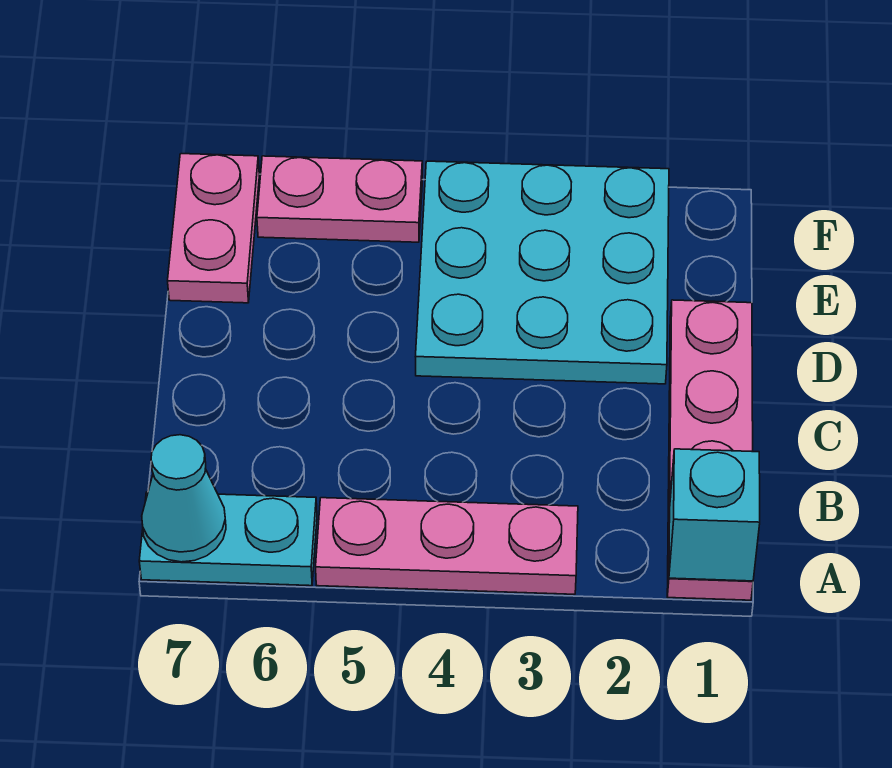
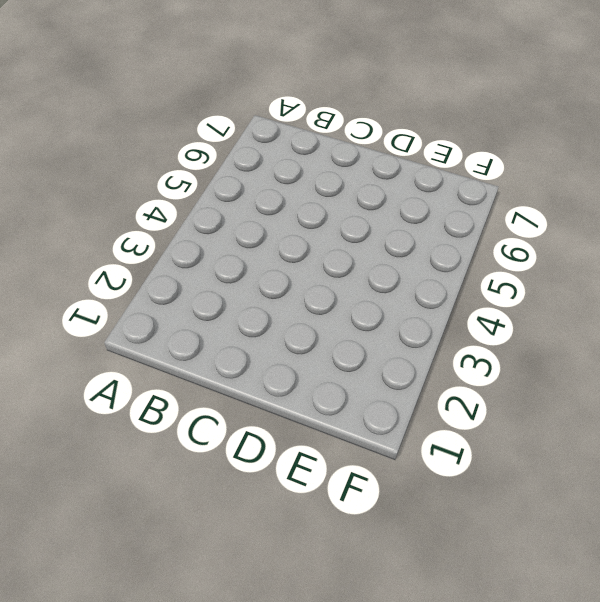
none -> pink 1x4 plate [667,300,753,600]
none -> pink 1x3 plate [316,498,578,594]

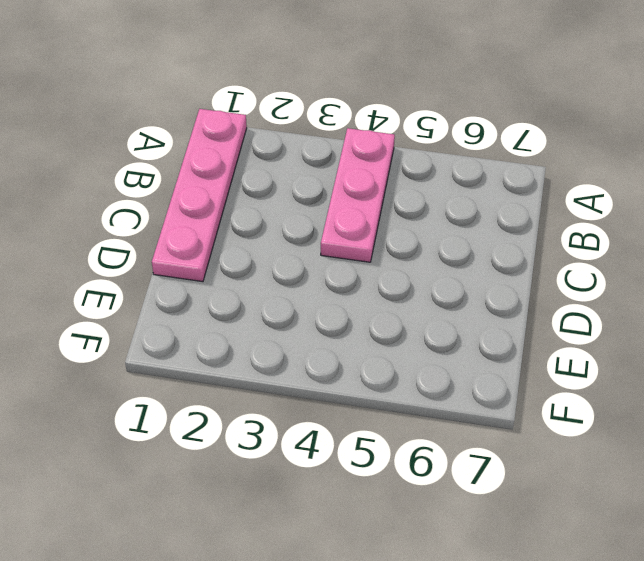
pink 1x3 plate [321,128,395,262] -> pink 1x3 plate turned to [316,498,578,594]
none -> cyan 1x2 plate [139,492,317,586]
none -> cyan 3x3 plate [416,161,669,384]

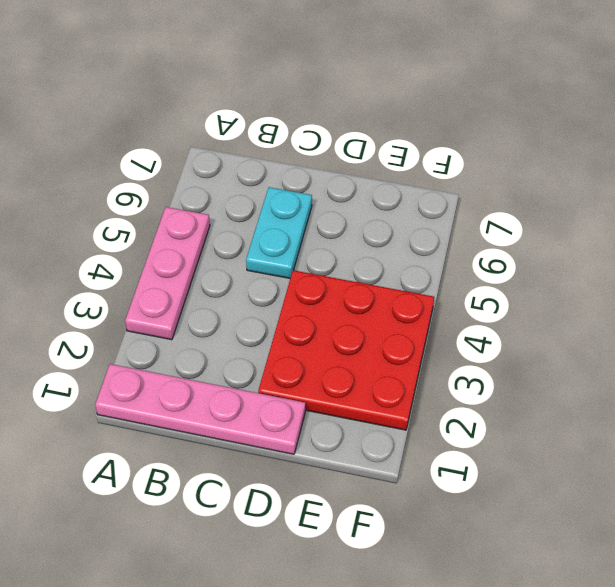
cyan 1x2 plate [246,187,312,278] -> cyan 1x2 plate moved to [139,492,317,586]
red 3x3 plate [258,270,434,430] -> cyan 3x3 plate [416,161,669,384]
none -> pink 1x2 plate [168,154,259,303]
none -> pink 1x2 plate [257,156,422,242]

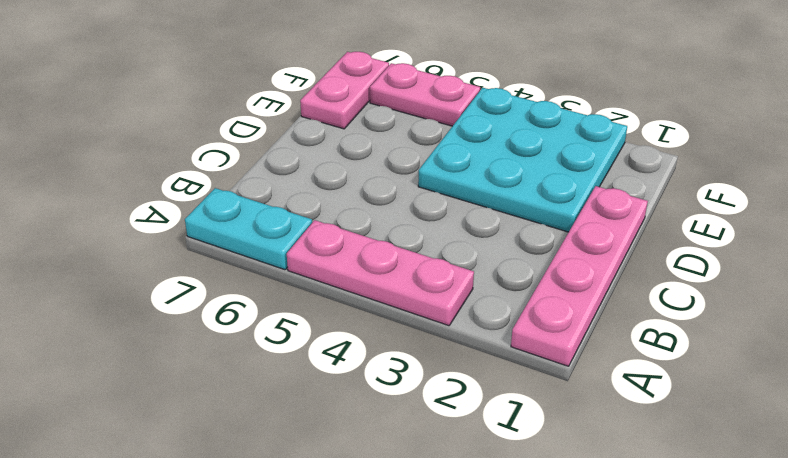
none -> cyan 1x1 brick [669,449,760,581]
none -> cyan 1x1 cone [142,435,226,562]

